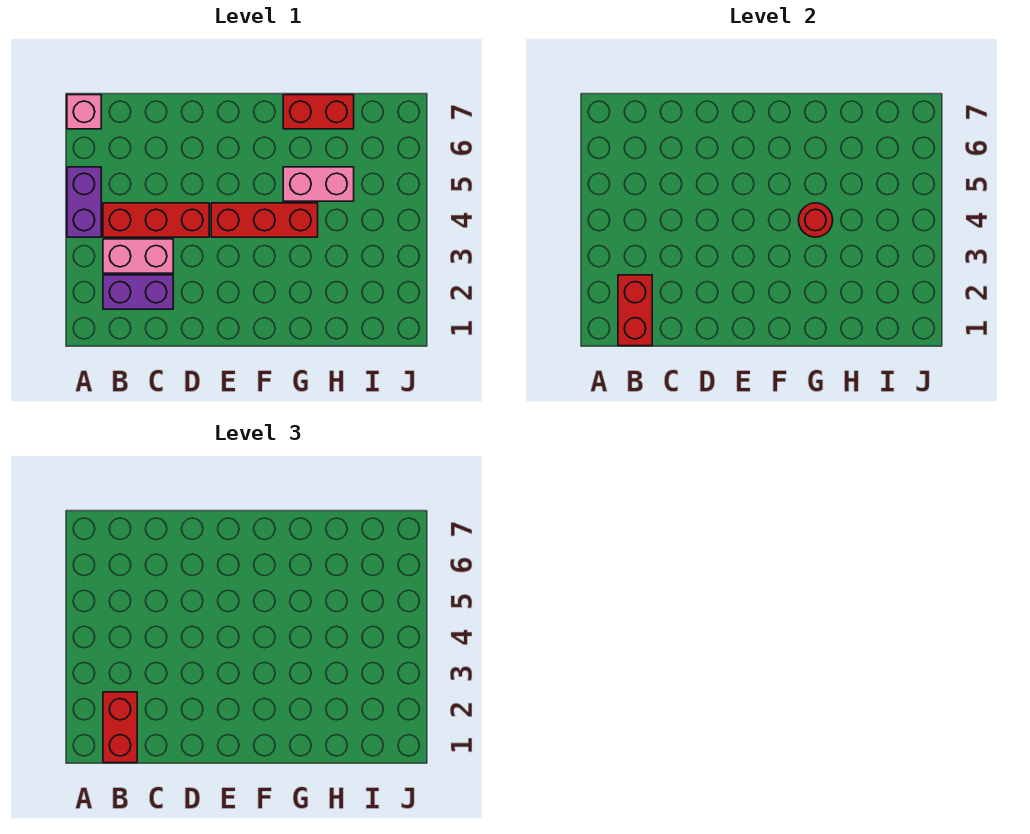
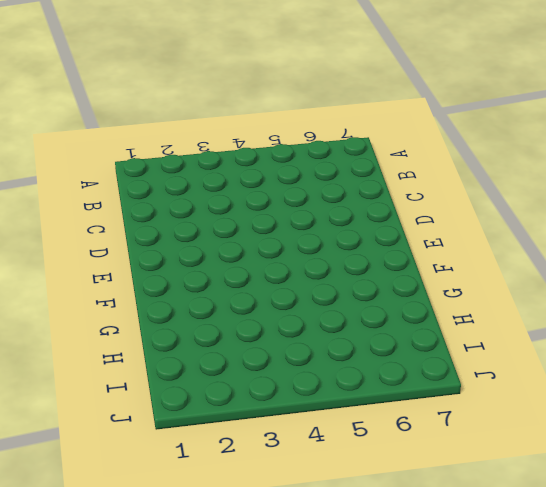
none -> purple 1x2 brick [67,167,101,237]
none -> pink 1x1 brick [67,95,101,129]

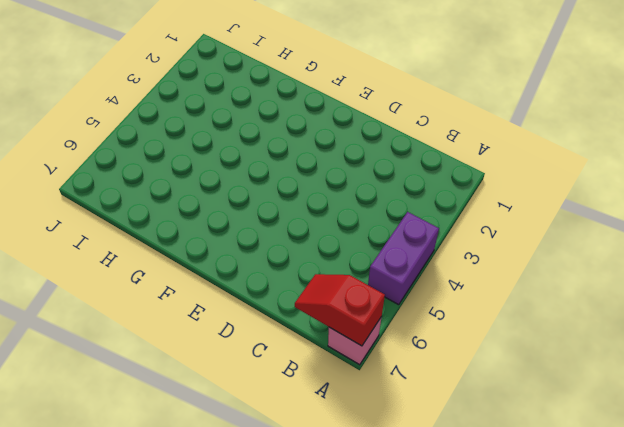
red 1x2 slope [295,274,385,346] -> none
none -> purple 1x2 brick [103,275,173,309]
none -> pink 1x2 brick [103,239,173,273]

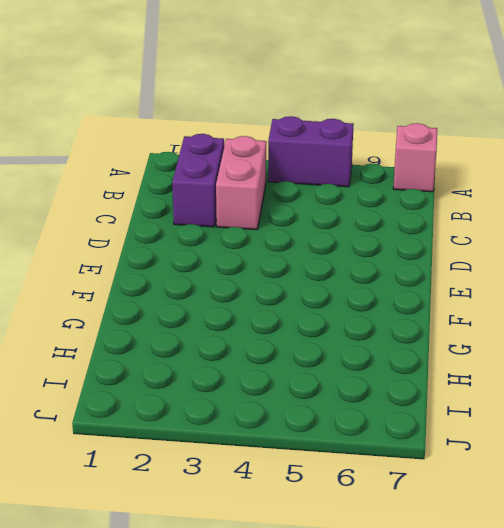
none -> red 1x3 brick [103,203,209,237]
none -> red 1x3 brick [211,203,318,237]

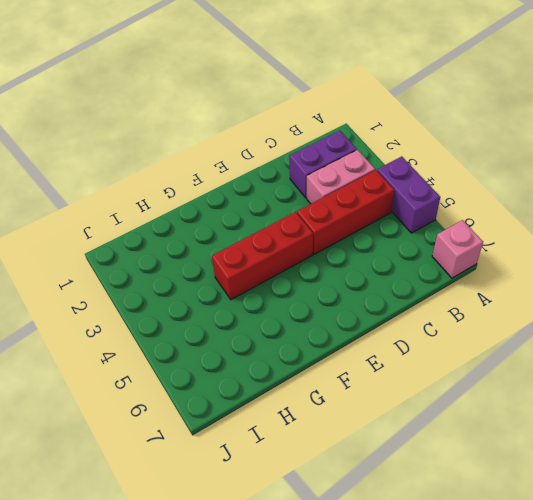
none -> pink 1x2 brick [283,167,354,201]
none -> red 1x2 brick [283,95,354,129]

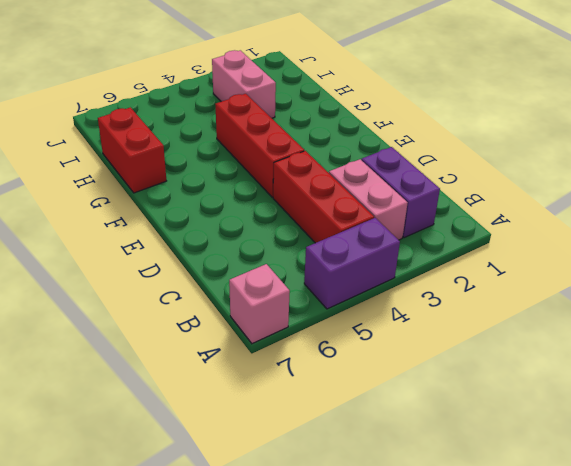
pink 1x2 brick [212,50,276,118] -> pink 1x2 brick moved to [283,167,354,201]
none -> red 1x2 brick [618,275,652,346]
none -> red 1x1 round brick [798,203,833,237]

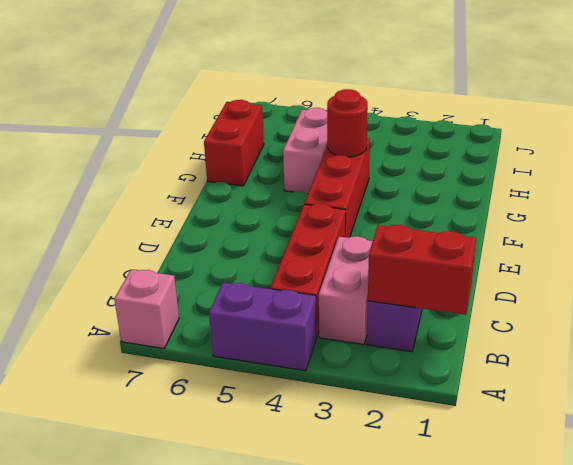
none -> red 1x2 brick [103,692,137,763]

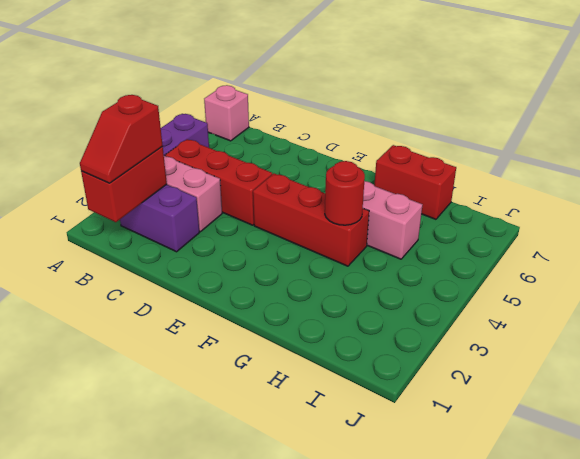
red 1x2 slope [80,95,163,183] -> red 1x2 brick [103,692,137,763]

